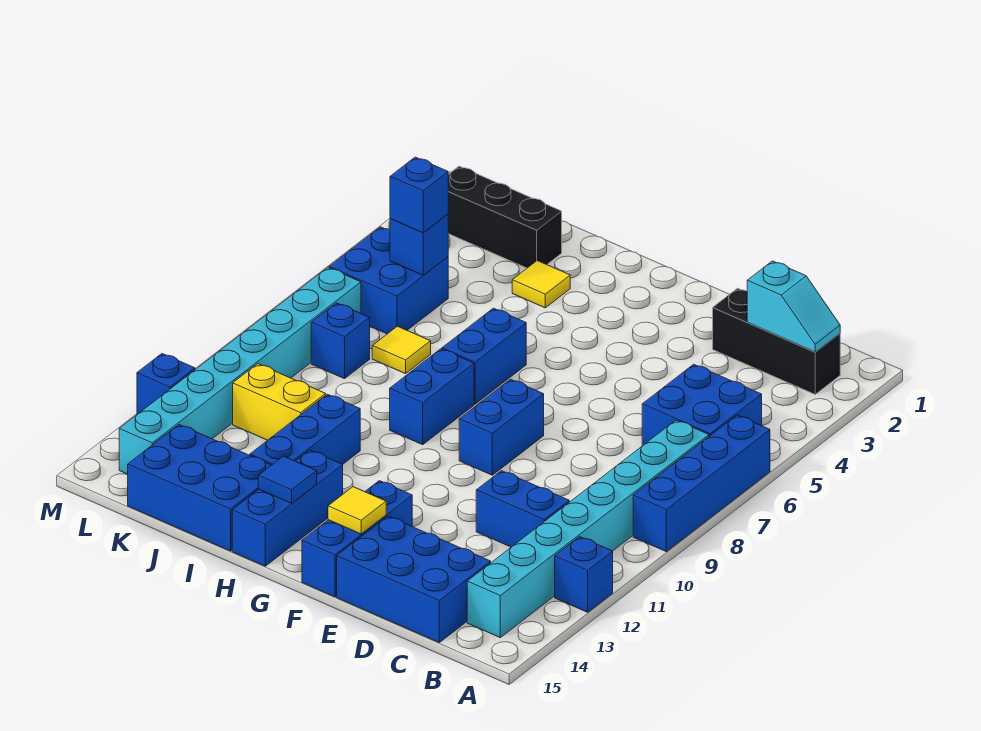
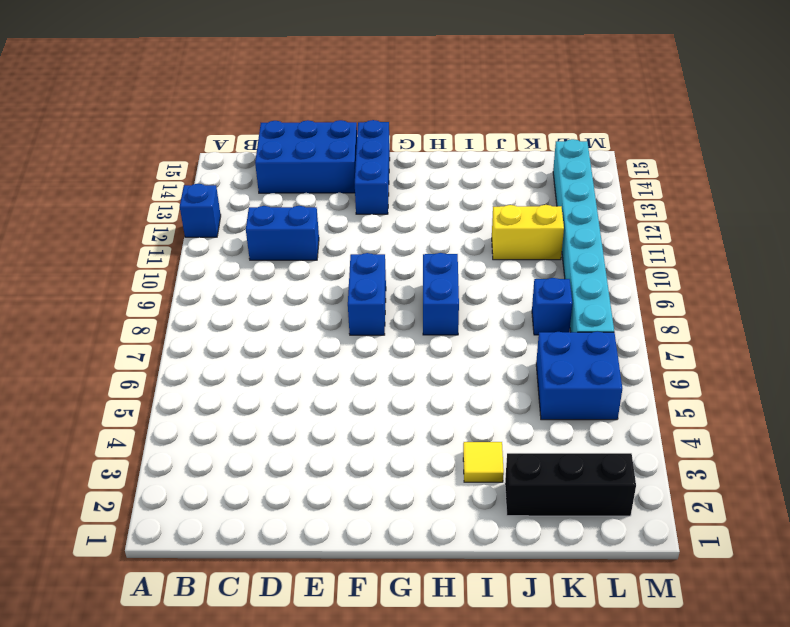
none -> blue 1x4 brick [633,415,770,551]
none -> black 1x3 brick [713,288,840,394]
none -> blue 2x2 brick [642,364,762,446]

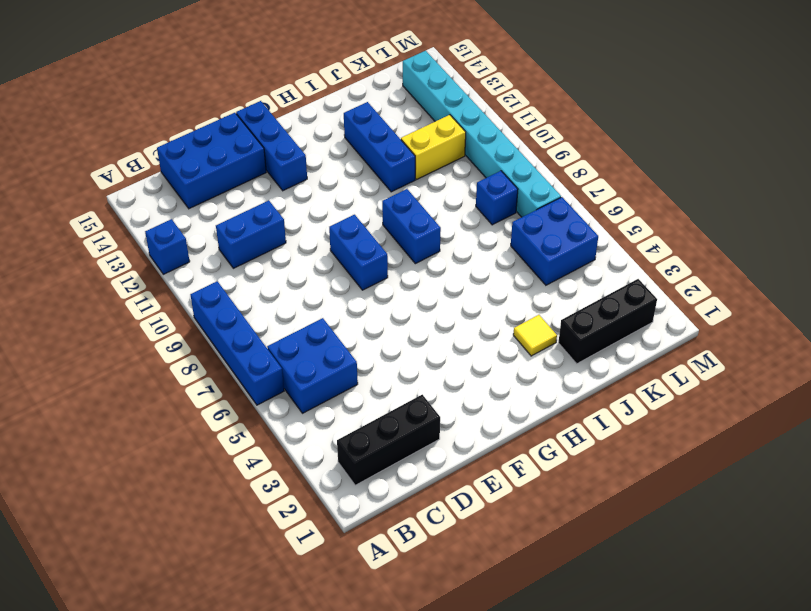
none -> cyan 1x8 brick [467,420,709,637]
none -> blue 1x2 brick [442,308,526,404]
none -> blue 1x3 brick [232,450,343,566]

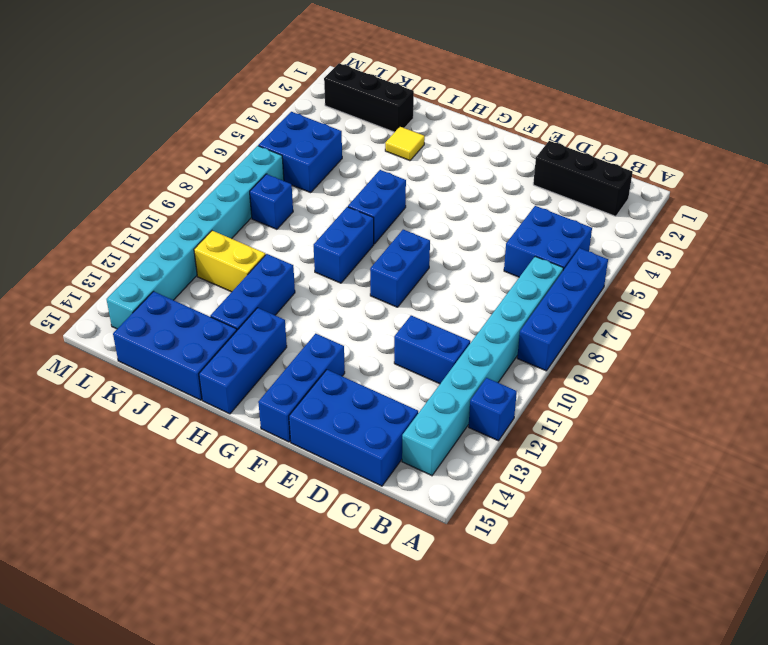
none -> yellow 1x1 tile [372,326,431,374]
none -> blue 1x1 brick [137,354,195,414]
none -> cyan 1x2 slope [747,261,840,352]

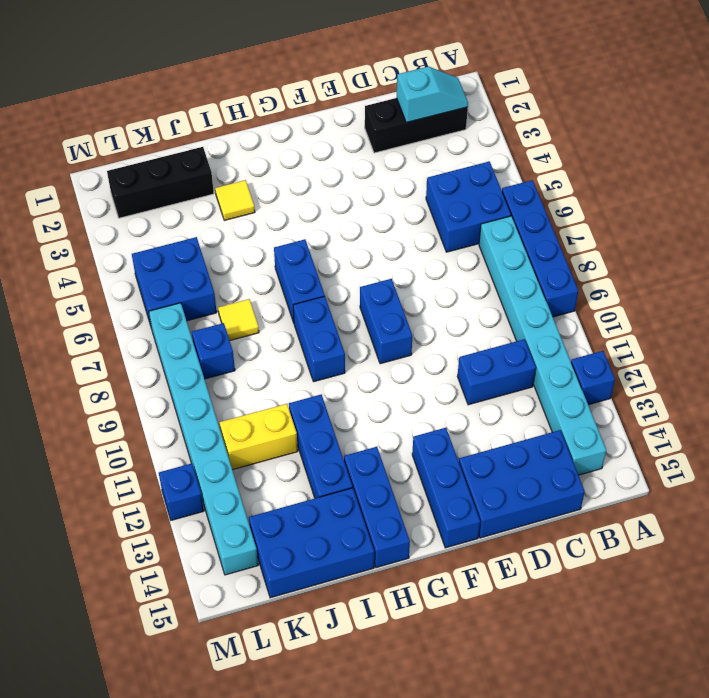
none -> yellow 1x1 tile [328,487,386,534]
none -> blue 1x1 tile [258,456,317,503]
none -> blue 1x1 brick [390,214,448,275]

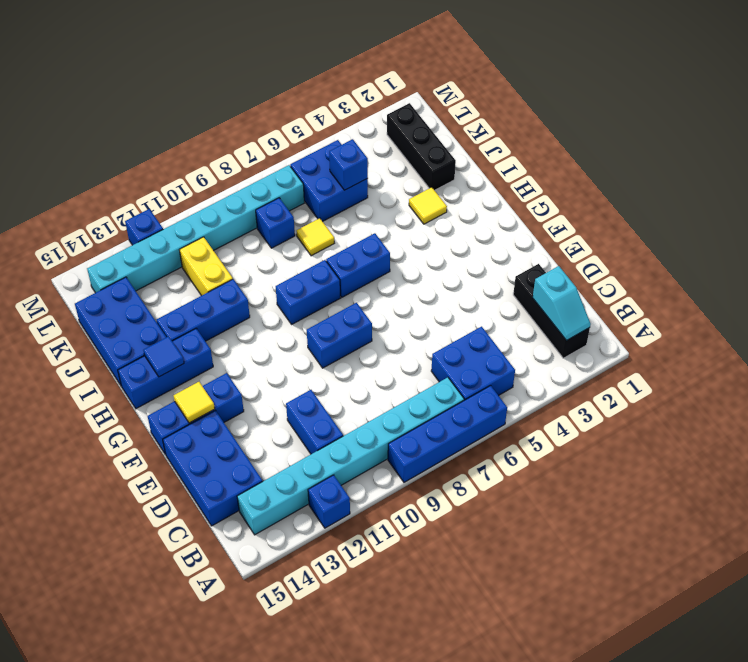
none -> blue 1x1 brick [390,157,448,233]

